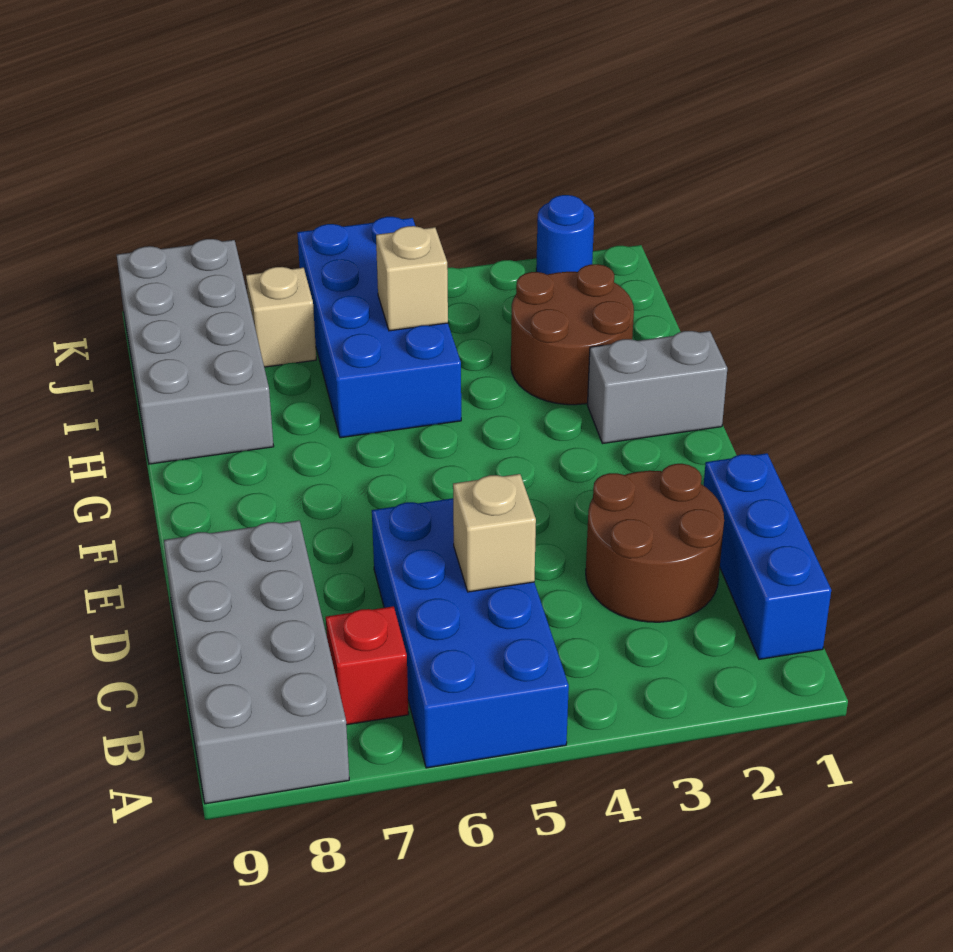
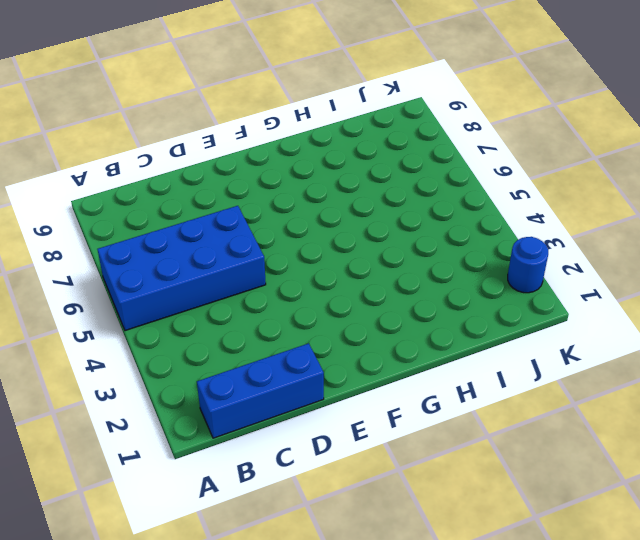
none -> grey 2x4 brick [164,521,349,804]
none -> red 1x1 brick [326,606,409,725]
none -> brown 2x2 round brick [586,464,724,622]

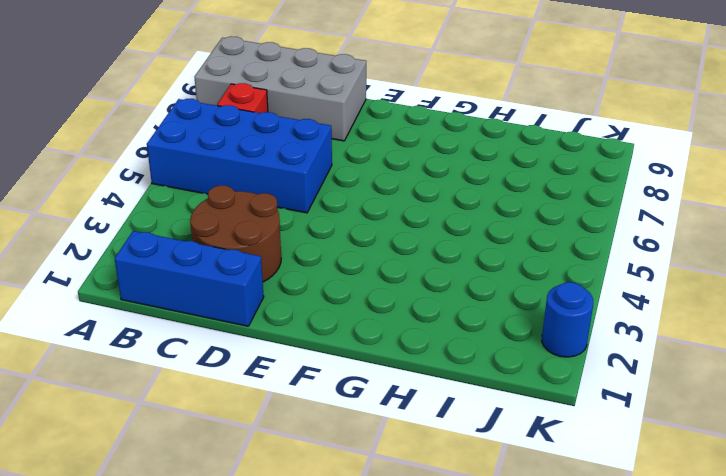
none -> grey 1x2 brick [587,331,727,444]
none -> brown 2x2 round brick [511,264,634,405]
none -> blue 2x4 brick [297,217,461,438]

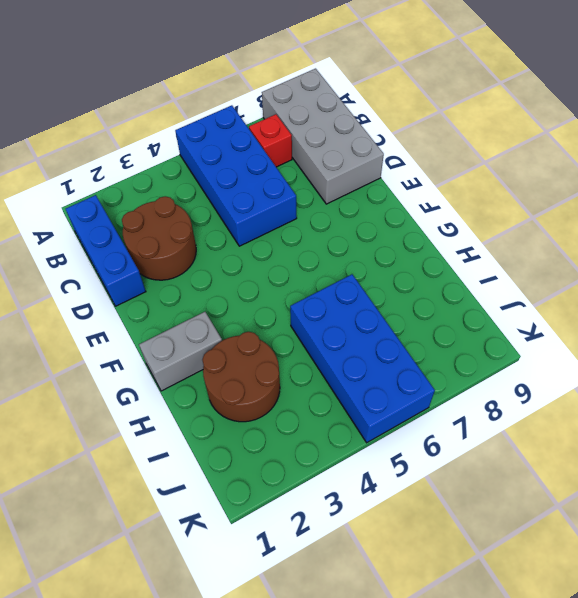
none -> grey 2x4 brick [117,239,274,464]
none -> tan 1x1 brick [246,267,316,367]
none -> blue 1x1 round brick [536,195,594,275]

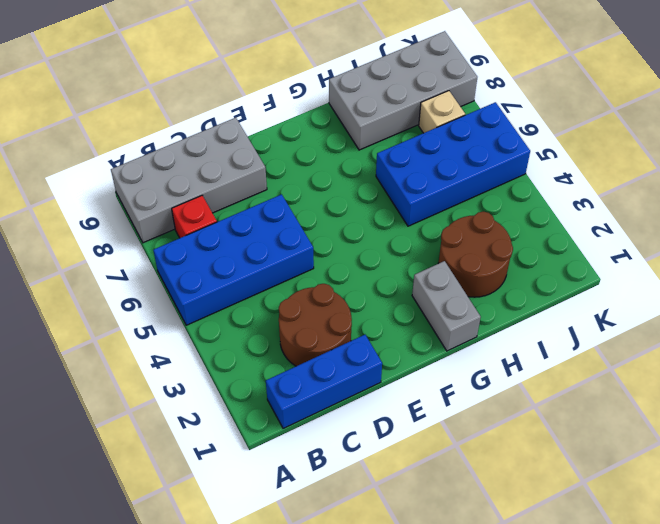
none -> blue 1x1 round brick [536,195,594,275]
none -> tan 1x1 brick [453,474,536,592]
none -> tan 1x1 brick [376,226,448,331]

